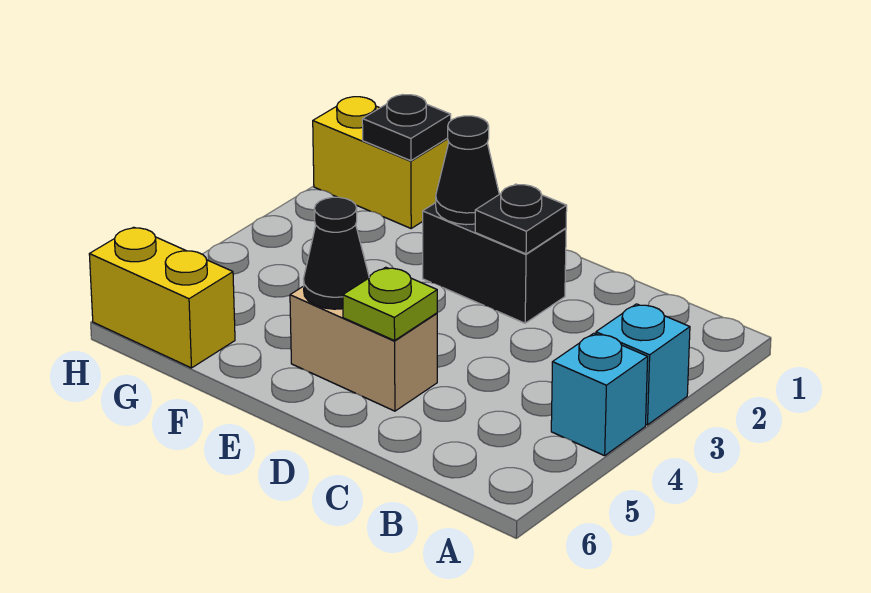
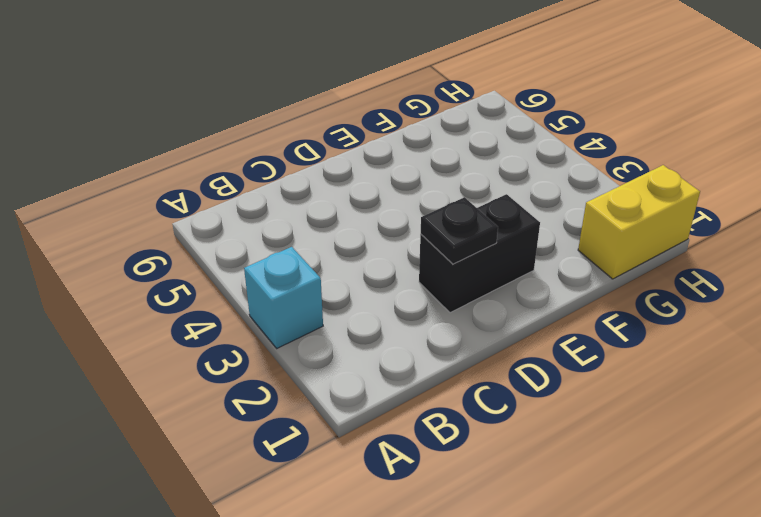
none -> cyan 1x1 brick [551,333,648,456]
none -> tan 1x2 brick [290,286,437,411]

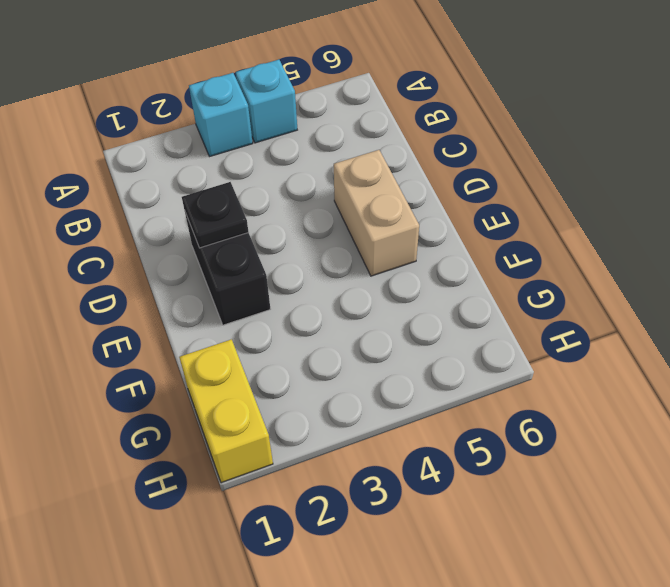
none -> yellow 1x2 brick [89,227,235,368]
none -> lime 1x1 plate [343,267,437,341]

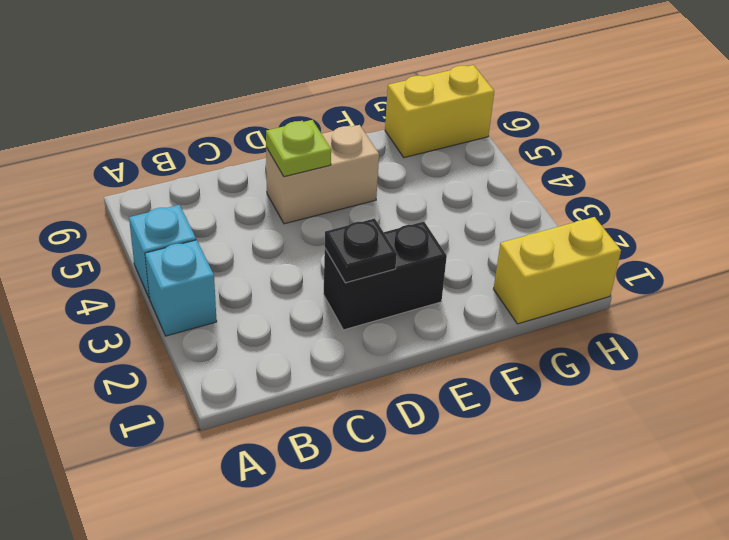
none -> black 1x1 cone [436,116,499,225]
none -> black 1x1 cone [304,197,369,309]

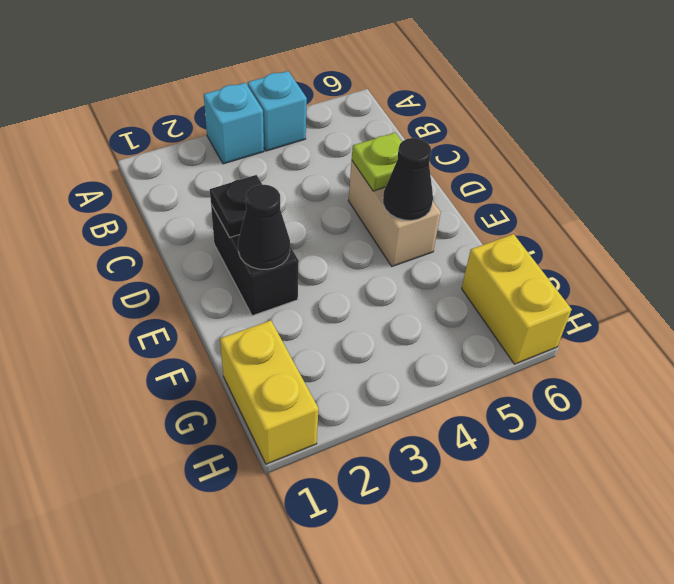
none -> black 1x1 plate [362,95,451,161]

